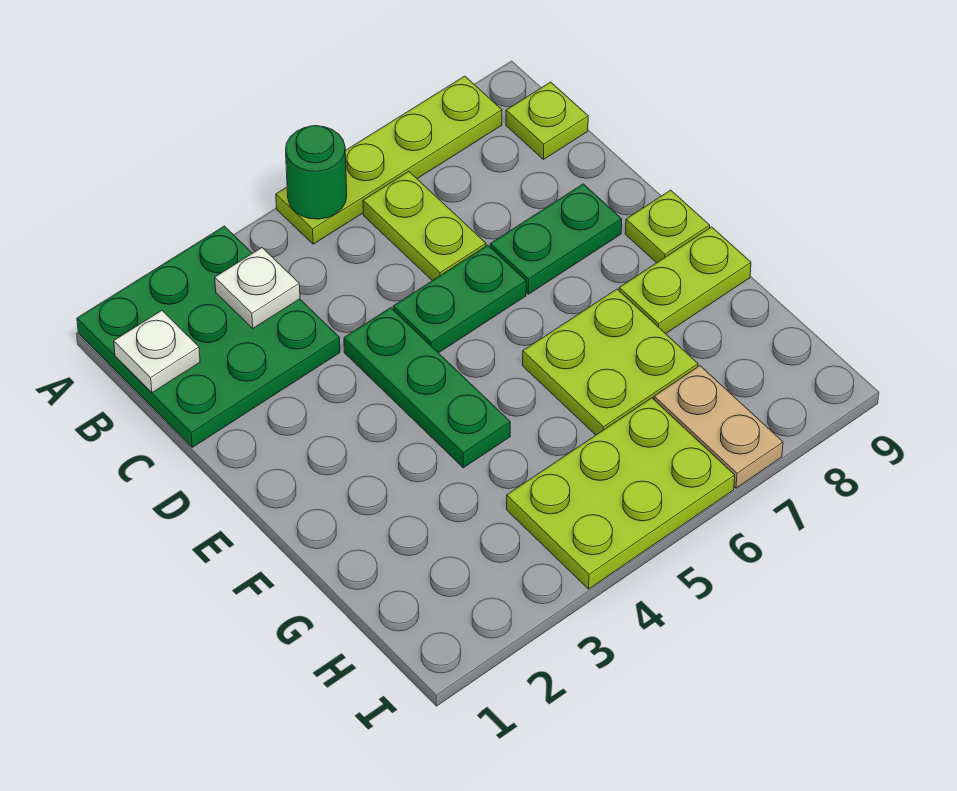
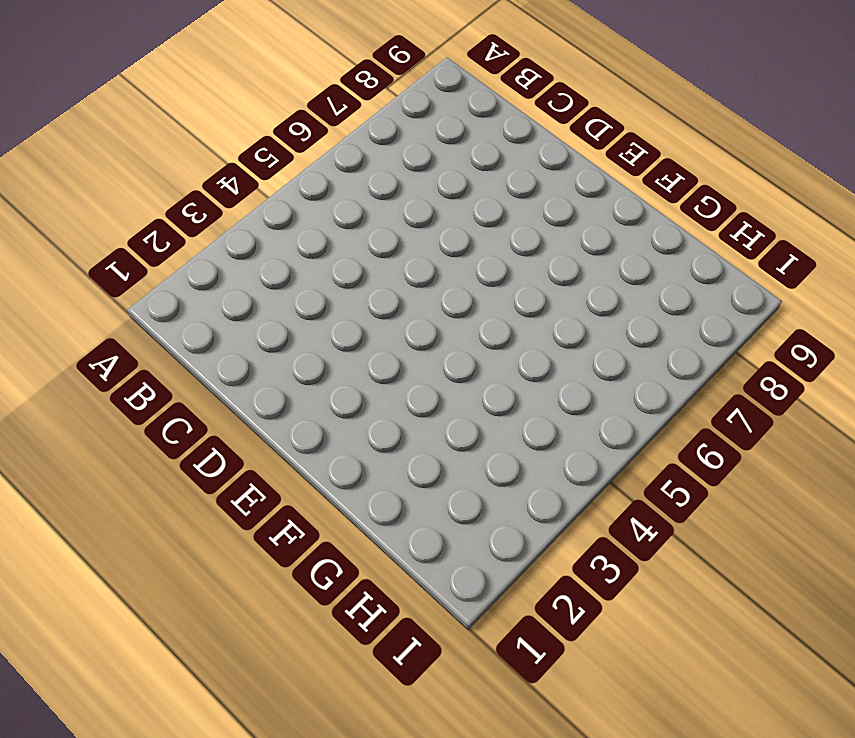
none -> green 3x3 plate [77,226,340,447]
none -> lime 1x4 plate [276,76,502,244]
none -> lime 1x2 plate [363,172,486,281]

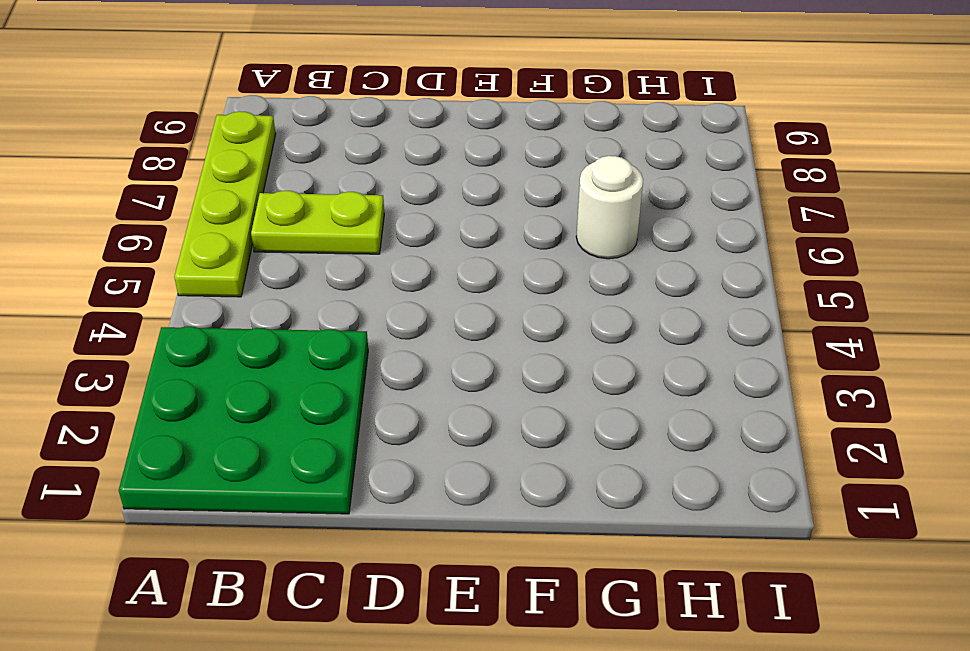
white 1x1 round brick [576,156,643,259] -> lime 2x2 plate [523,289,698,435]
none -> lime 1x1 plate [506,82,588,159]
none -> green 1x3 plate [344,308,510,468]
none -> green 1x2 plate [393,245,526,353]

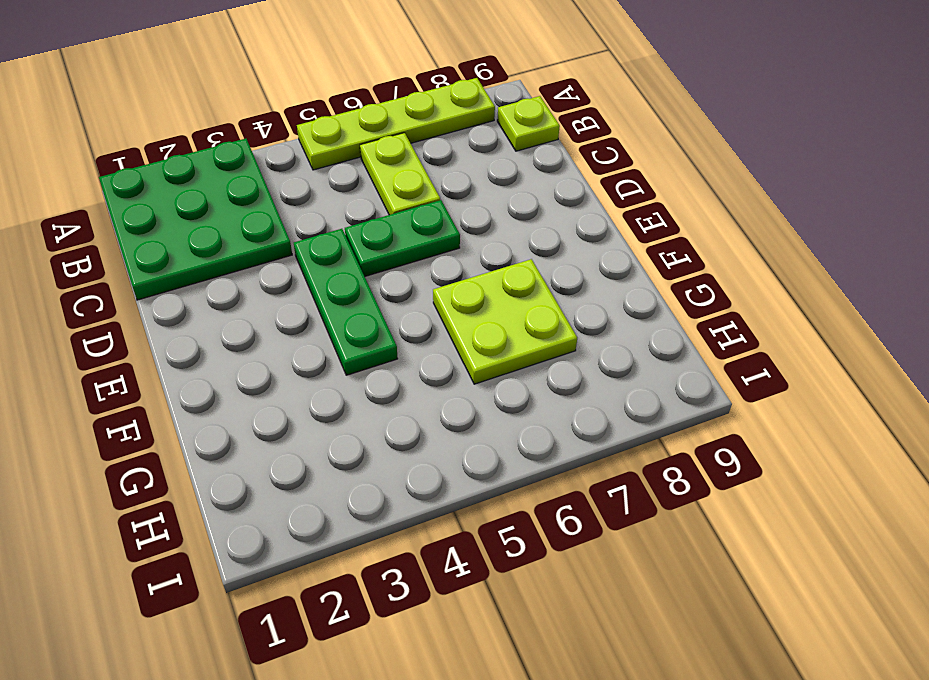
none -> green 1x2 plate [490,184,622,294]
none -> lime 1x1 plate [625,190,710,263]
none -> lime 1x2 plate [619,227,751,334]

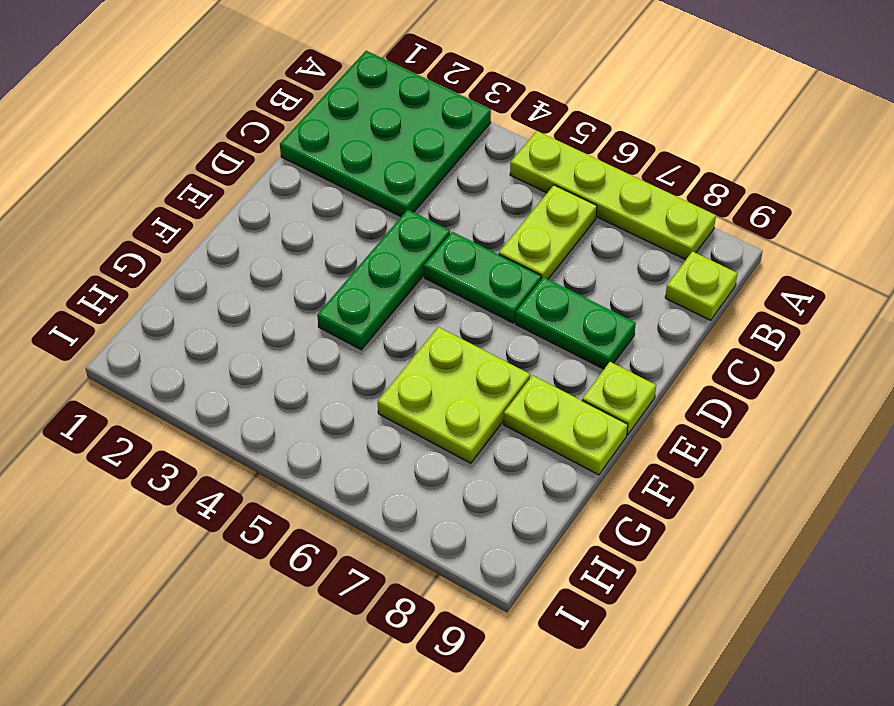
none -> lime 2x3 plate [507,398,735,589]
none -> tan 1x2 plate [654,366,783,488]
none -> green 1x1 round brick [286,126,347,219]

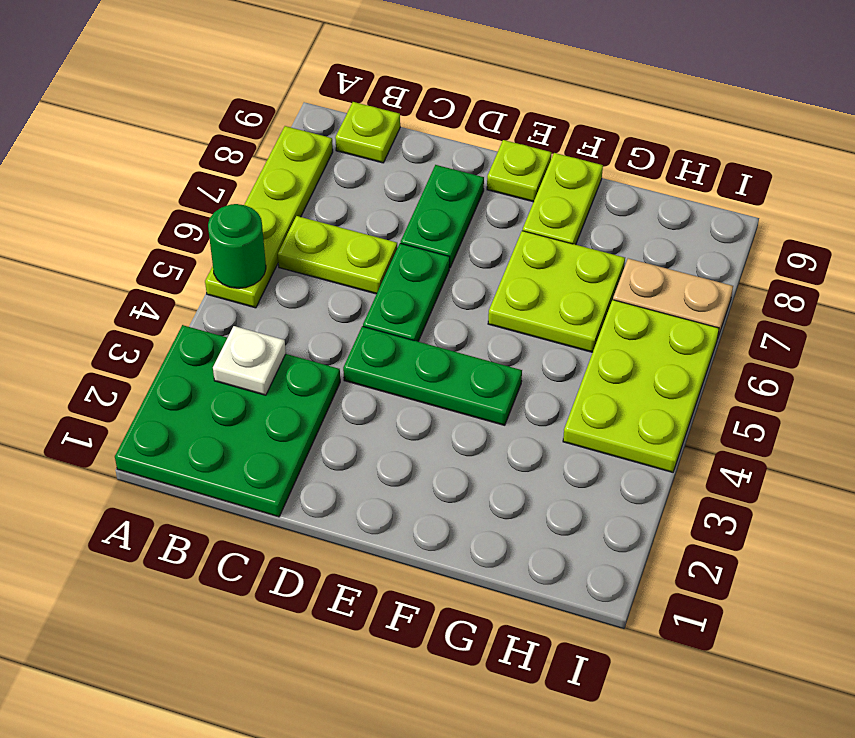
none -> white 1x1 plate [114,311,200,393]

